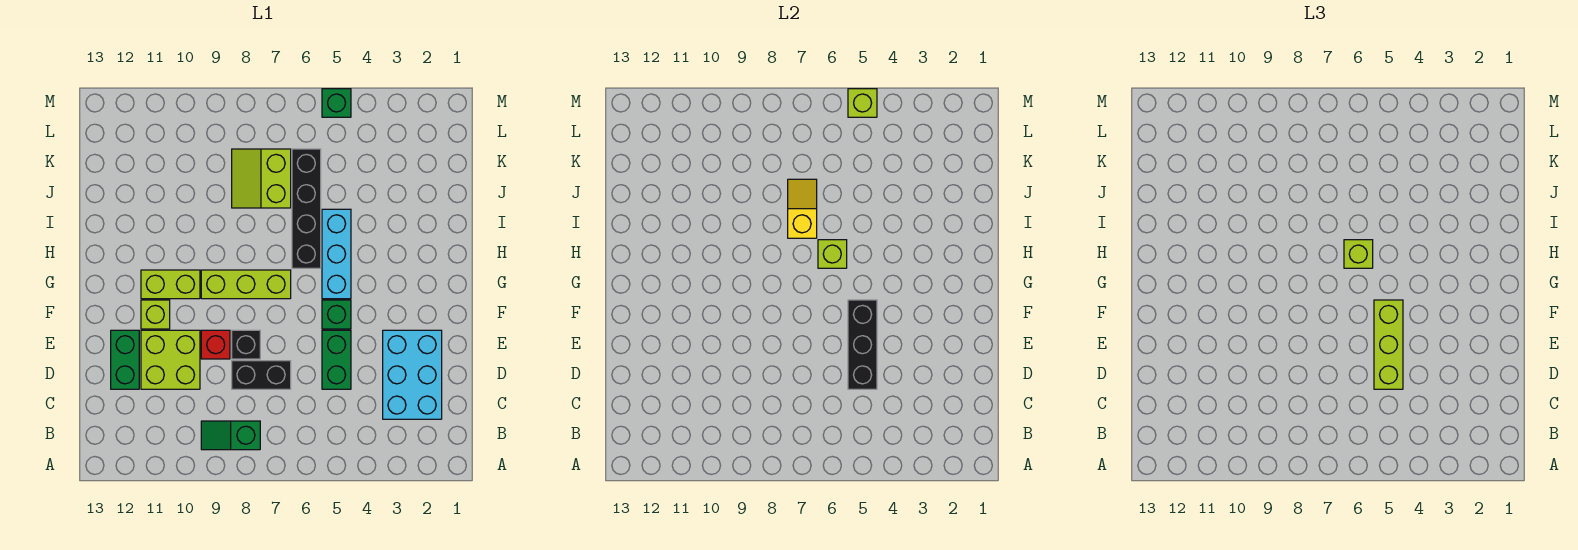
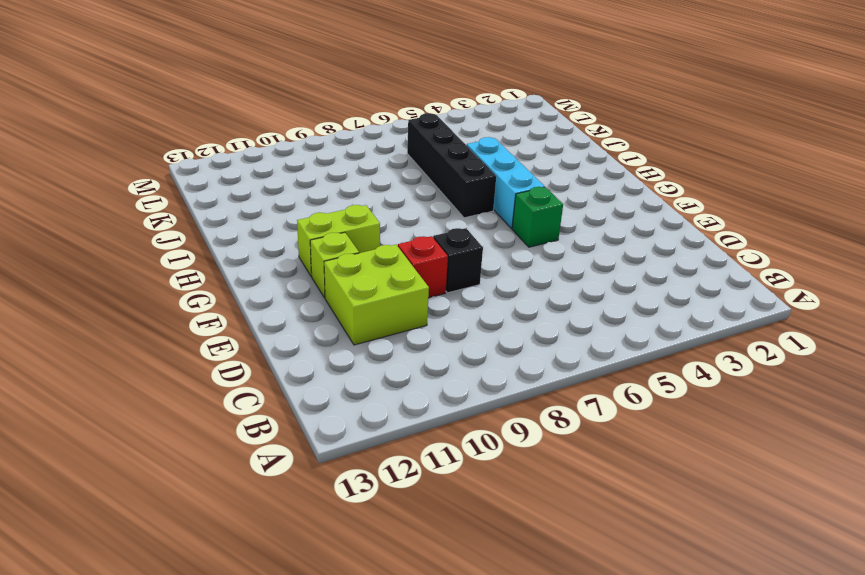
none -> green 1x2 slope [201,421,260,450]
none -> cyan 2x3 brick [383,330,442,419]
none -> green 1x2 brick [322,330,351,389]

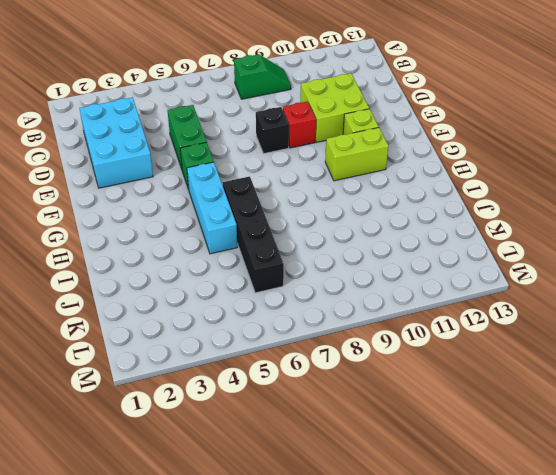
none -> black 1x2 brick [232,361,291,389]
none -> green 1x2 brick [111,330,139,389]
none -> lime 1x3 brick [201,270,291,299]

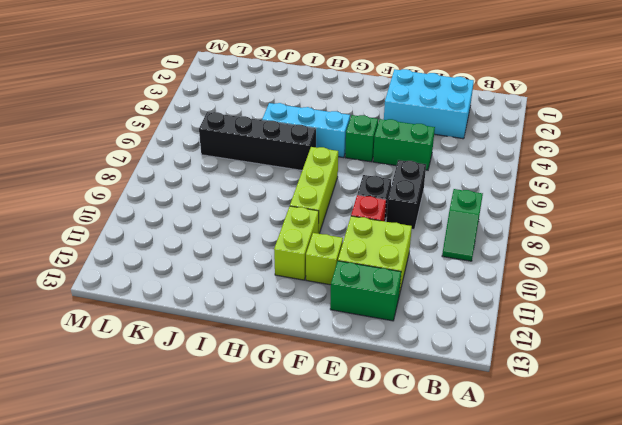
none -> lime 2x2 slope [232,149,291,208]
none -> green 1x1 brick [322,89,351,117]
none -> black 1x3 brick [848,300,877,389]

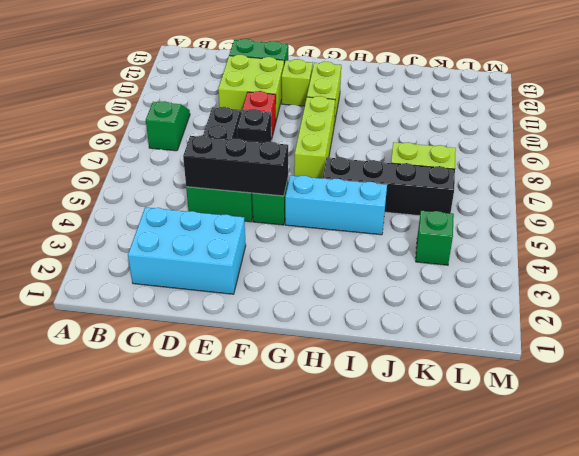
green 1x1 brick [416,211,454,265] -> green 1x1 brick moved to [322,89,351,117]
none -> lime 1x1 brick [818,240,847,268]
none -> yellow 1x2 slope [788,179,817,238]
none -> lime 1x1 brick [848,89,877,117]

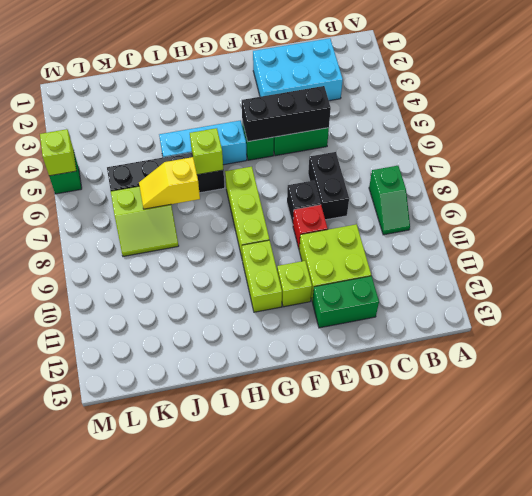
none -> lime 1x3 brick [1374,300,1403,389]
none -> lime 1x1 brick [1344,240,1373,268]

